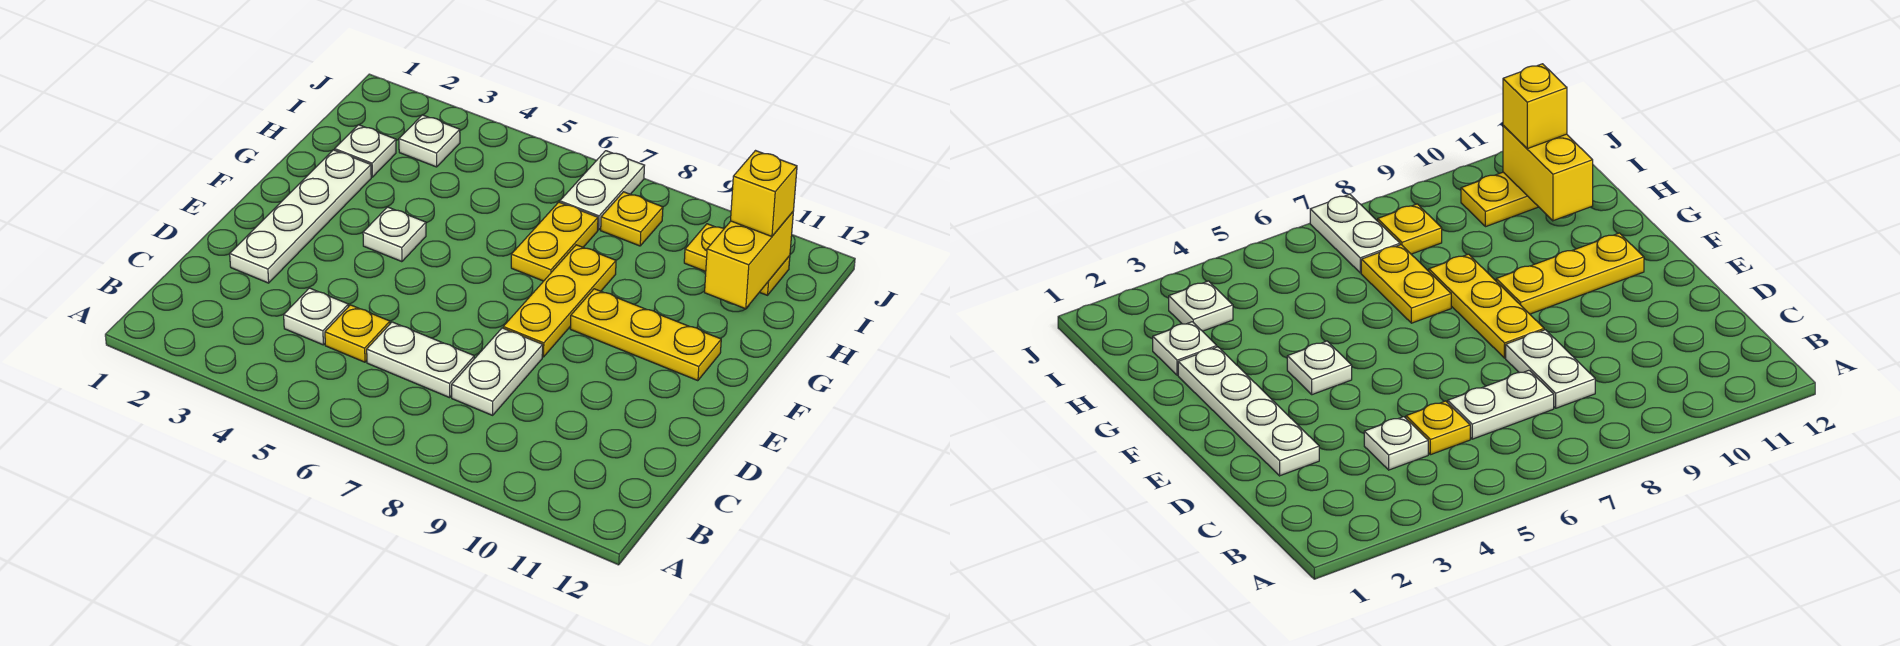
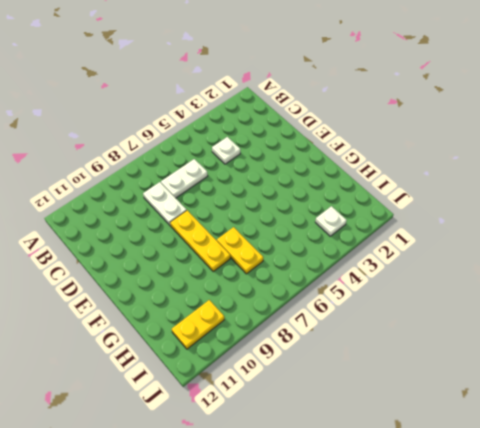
none -> yellow 1x1 plate [325,305,390,362]
none -> white 1x4 plate [230,150,371,283]
none -> white 1x1 plate [363,207,426,262]

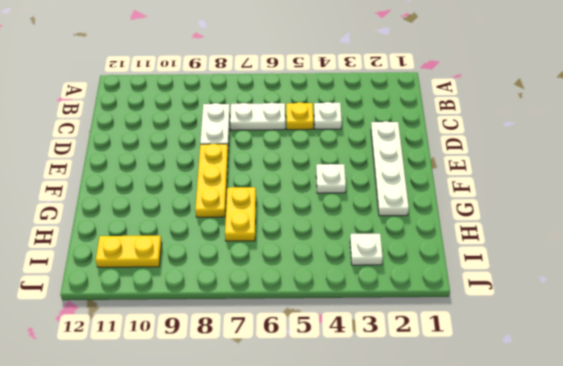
none -> yellow 1x3 plate [570,289,721,381]
none -> white 1x1 plate [335,125,396,177]
none -> white 1x2 plate [560,151,645,230]

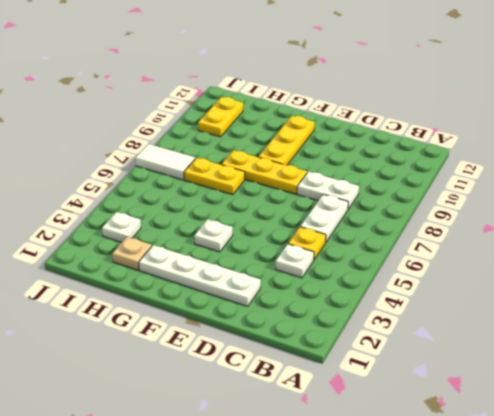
tan 1x1 plate [112,237,152,270] -> white 1x1 plate [335,125,396,177]
white 1x2 tile [135,144,195,180] -> white 1x2 plate [560,151,645,230]
none -> yellow 1x1 plate [601,192,663,246]
none -> yellow 1x2 brick [705,212,793,309]
none -> yellow 1x1 brick [731,151,797,237]

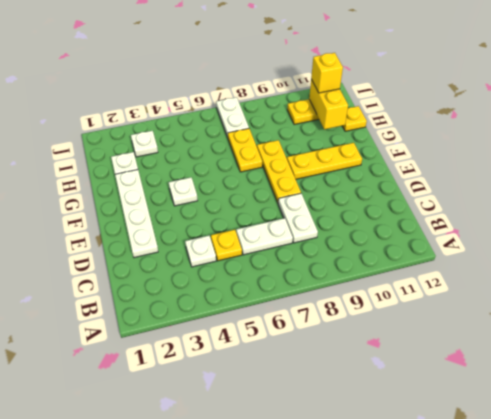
yellow 1x1 plate [343,106,367,131] -> yellow 1x1 plate moved to [601,192,663,246]

